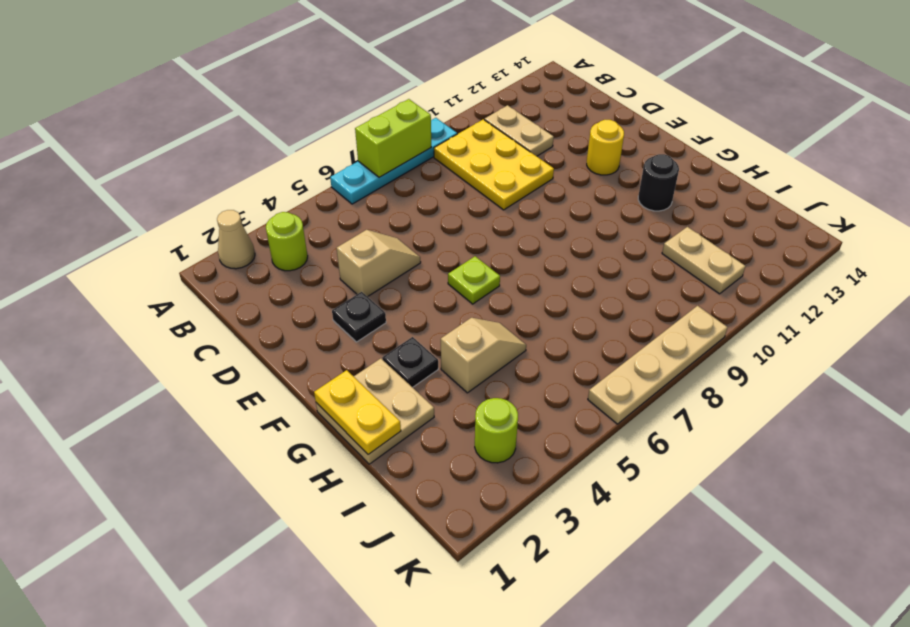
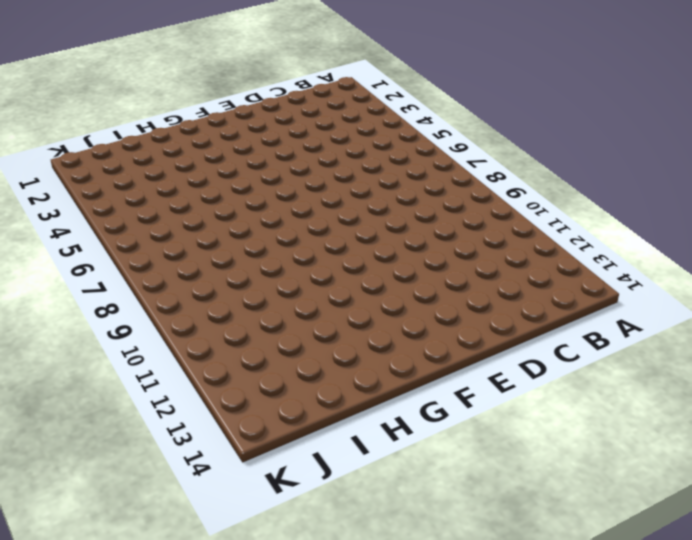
none -> tan 1x1 cone [217,210,255,269]
none -> cyan 1x4 plate [330,118,457,204]
none -> lime 1x1 round brick [266,212,308,271]

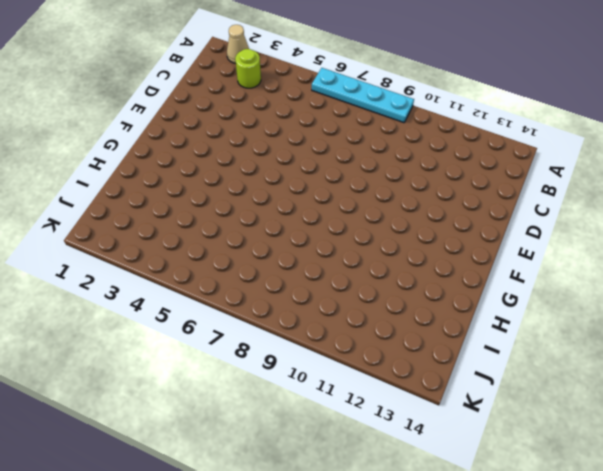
none -> yellow 2x3 plate [434,119,554,210]
none -> tan 1x2 plate [484,105,554,156]
none -> tan 1x2 slope [337,230,421,297]

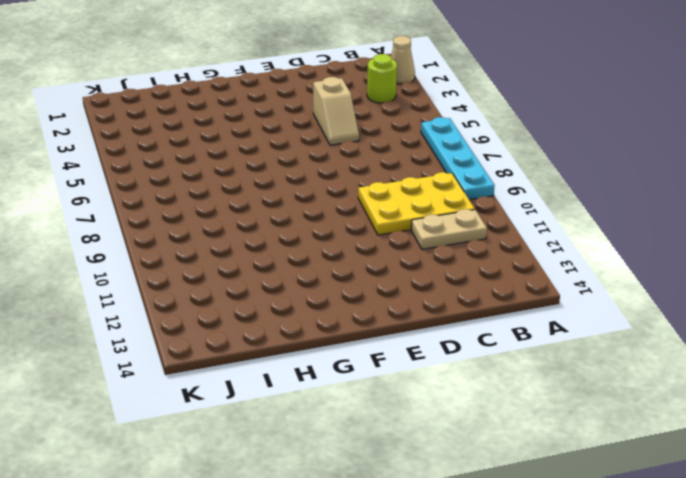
none -> black 1x1 plate [332,292,386,342]
none -> yellow 1x1 round brick [587,120,624,175]
none -> lime 1x1 plate [448,256,500,304]

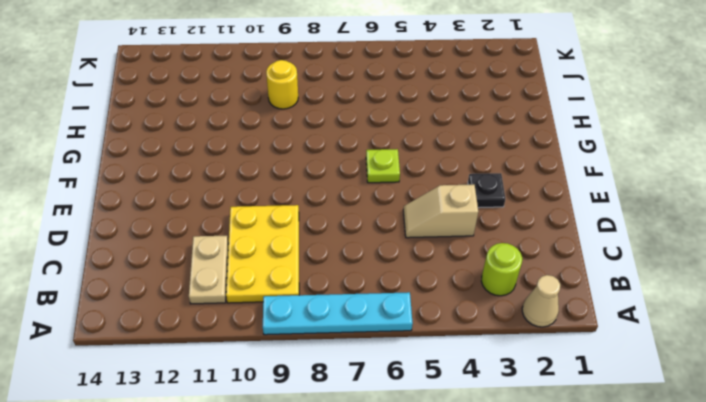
yellow 1x1 round brick [266,60,298,109] -> yellow 1x1 round brick moved to [587,120,624,175]
none -> tan 2x2 plate [316,358,434,464]
none -> black 1x1 plate [382,337,438,387]
none -> black 1x1 round brick [638,154,679,211]

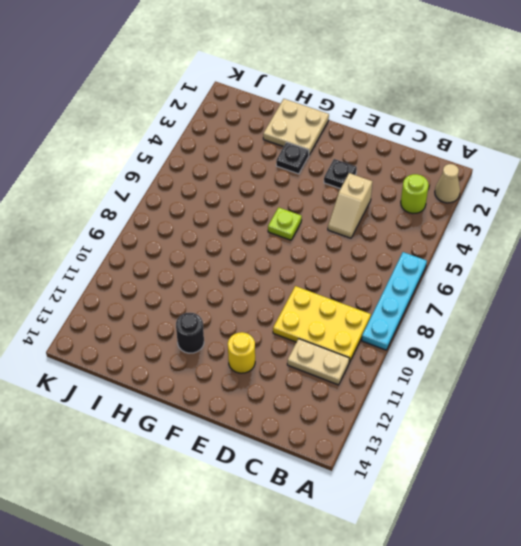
none -> tan 1x2 slope [441,318,526,393]
none -> tan 1x2 plate [662,227,745,294]
none -> lime 1x1 round brick [475,398,518,463]

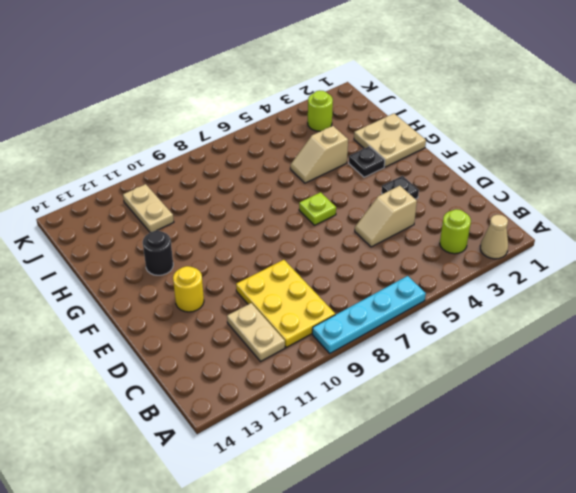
none -> tan 1x4 plate [588,306,727,424]
none -> lime 1x2 brick [355,99,431,177]
none -> yellow 1x2 plate [314,370,401,454]

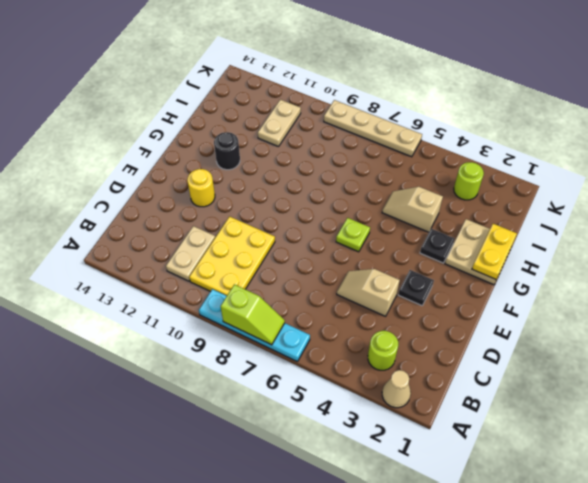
lime 1x2 slope [221,284,285,345] -> lime 1x2 brick [355,99,431,177]

